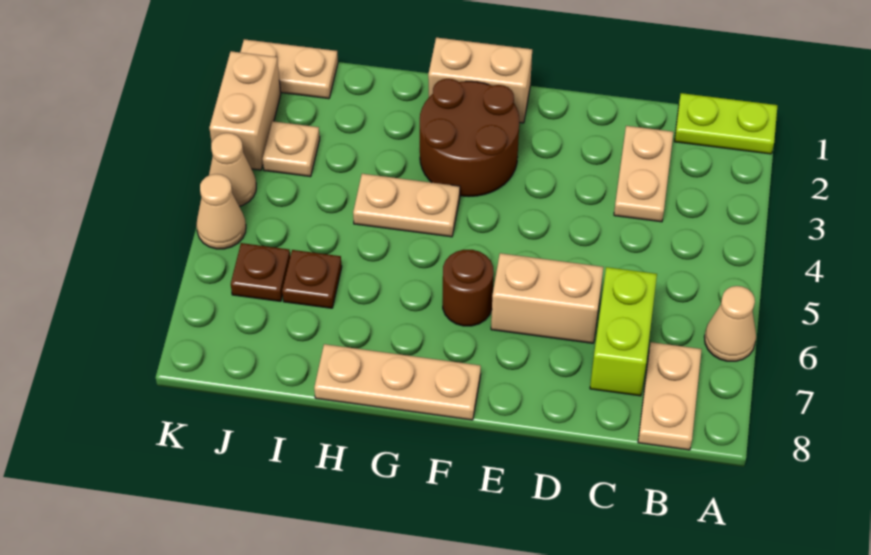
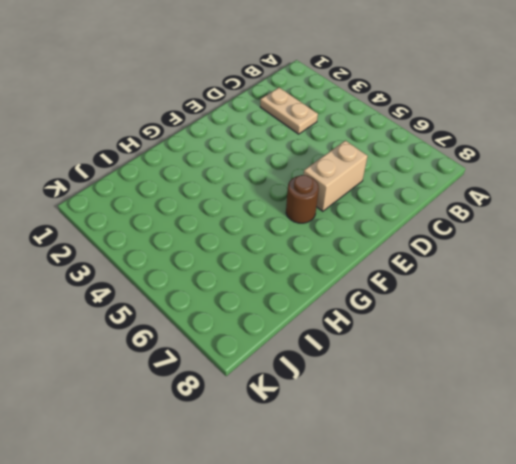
none -> lime 1x2 plate [674,93,778,154]
none -> tan 1x1 cone [705,286,756,361]
none -> tan 1x2 plate [638,342,702,450]

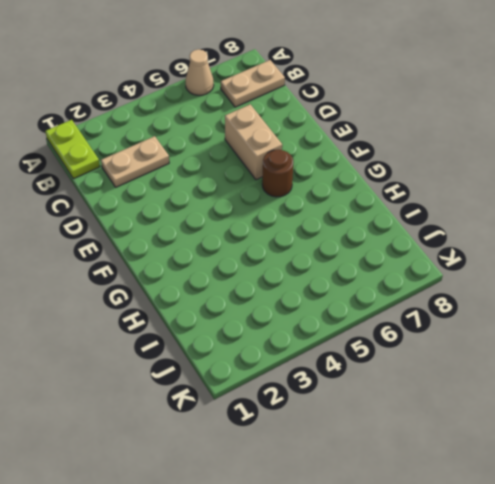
none -> lime 1x2 brick [590,267,657,396]
none -> tan 1x2 brick [428,38,532,123]
none -> brown 2x2 round brick [420,79,519,196]

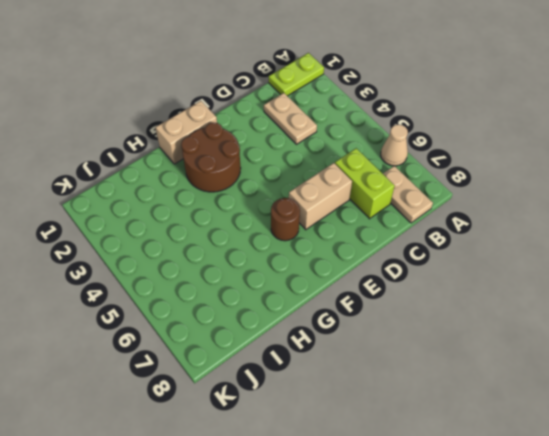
none -> tan 1x3 plate [314,344,481,420]
none -> tan 1x2 plate [353,174,460,237]
none -> brown 1x1 plate [282,250,342,308]

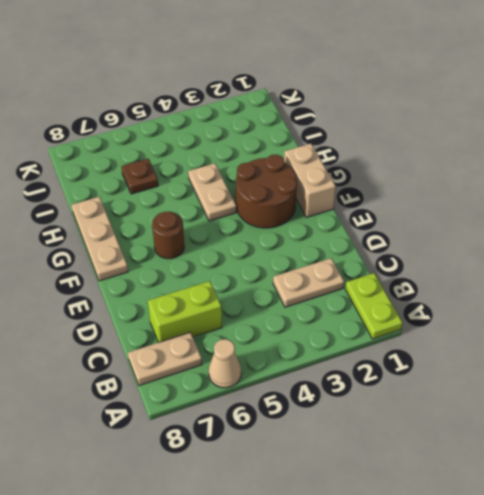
none -> tan 1x2 brick [491,253,603,343]
none -> tan 1x2 plate [241,39,338,99]
none -> tan 1x1 plate [263,121,320,177]

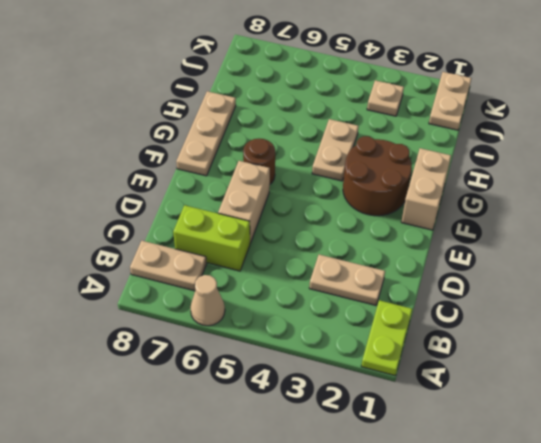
none -> brown 1x1 plate [282,250,342,308]
none -> brown 1x1 plate [231,243,290,301]
none -> tan 1x2 brick [209,51,281,170]

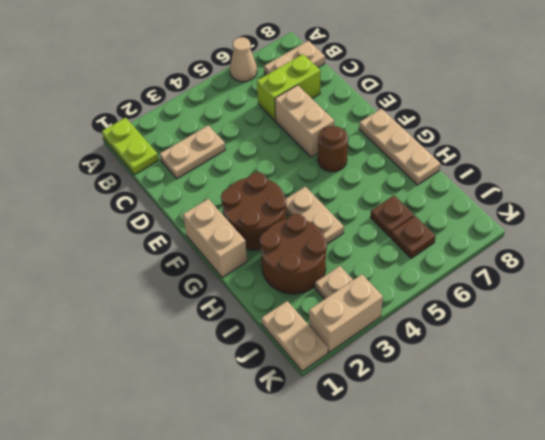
brown 2x2 round brick [260,214,327,294] -> none
none -> tan 1x1 cone [209,133,256,206]
none -> tan 1x1 cone [196,174,246,249]

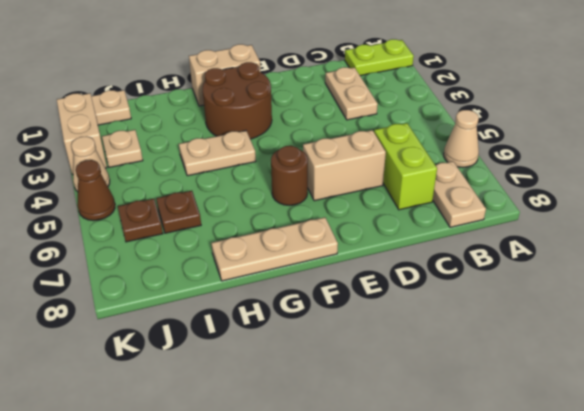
brown 1x1 cone [76,160,115,221] -> tan 1x1 cone [196,174,246,249]

